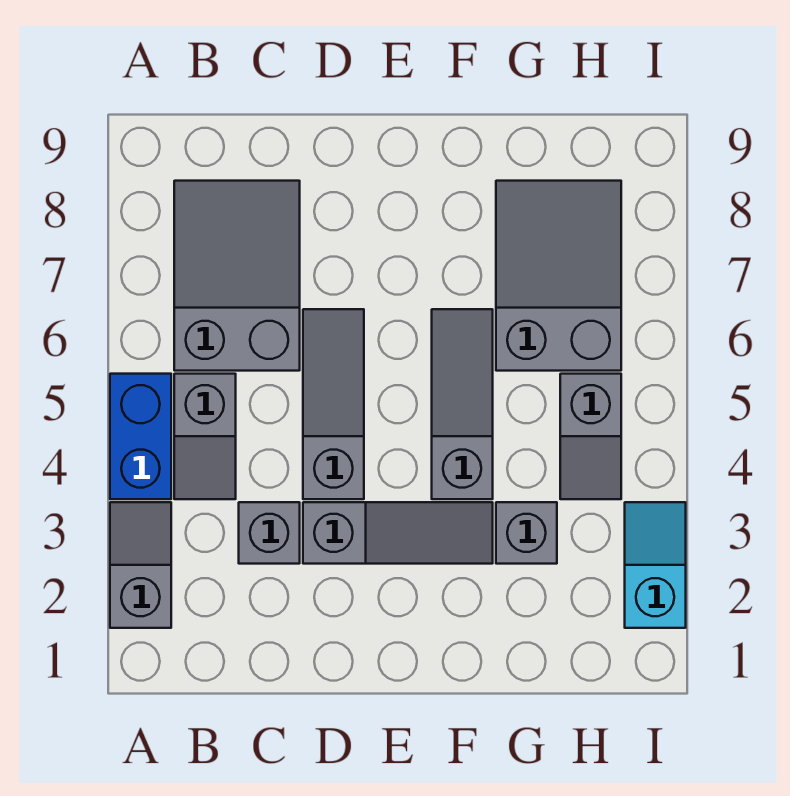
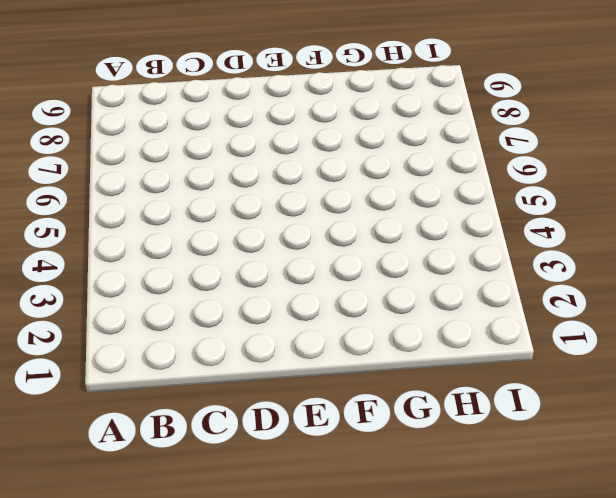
none -> grey 1x2 slope [110,502,171,628]
none -> blue 1x2 brick [110,374,171,499]
none -> grey 1x2 slope [174,374,236,499]

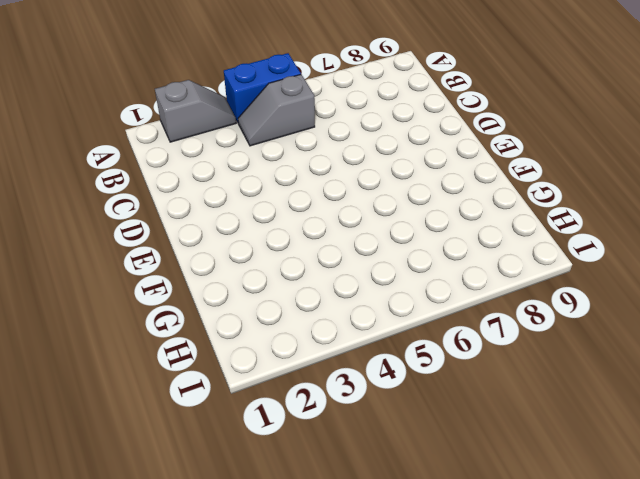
none -> grey 2x3 slope [174,181,300,371]
none -> grey 1x1 brick [239,502,300,564]
none -> grey 1x3 slope [303,502,493,564]

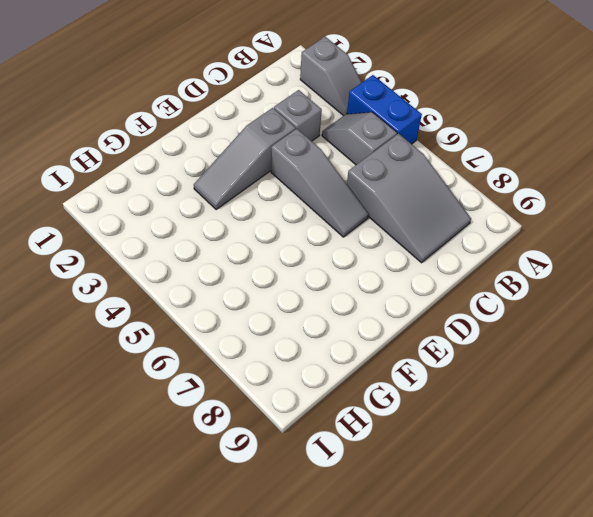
none -> grey 1x3 slope [432,309,493,499]
none -> grey 1x1 brick [496,502,557,564]
none -> grey 2x3 slope [496,181,621,371]

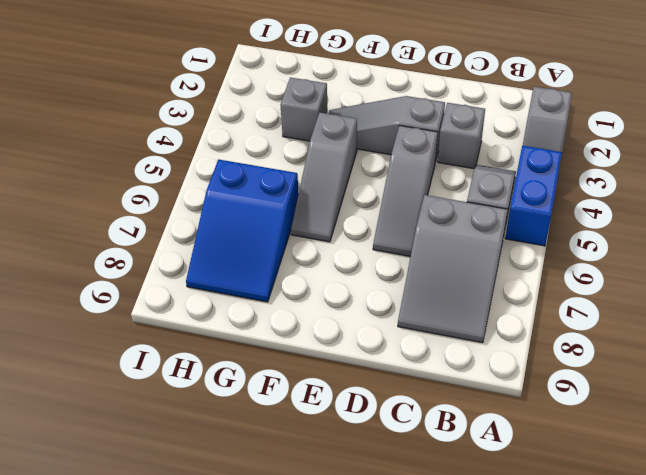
blue 2x3 slope [186,159,299,302] -> grey 2x3 slope [496,181,621,371]
none -> grey 1x2 slope [560,374,621,499]
none -> cyan 1x2 slope [625,502,686,628]

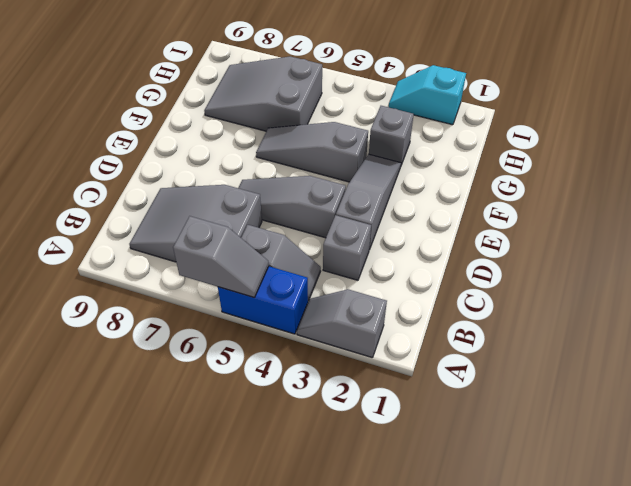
grey 1x2 slope [173,216,269,298] -> grey 1x2 slope moved to [560,374,621,499]

